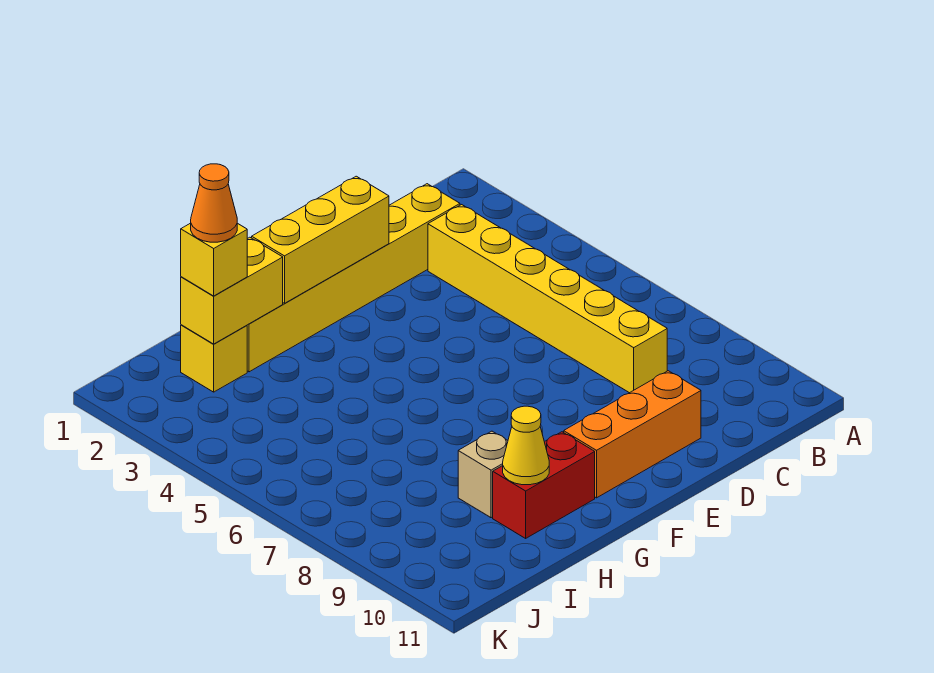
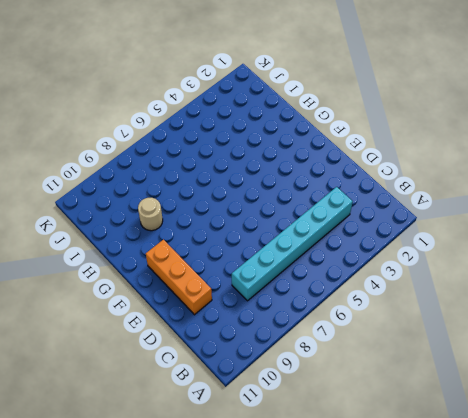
cyan 1x6 brick [232,187,353,301] -> yellow 1x6 brick [428,205,667,393]
tan 1x1 round brick [138,198,163,231] -> tan 1x1 brick [458,431,508,518]
none -> yellow 1x6 brick [247,184,460,372]
none -> red 1x2 brick [493,432,595,538]

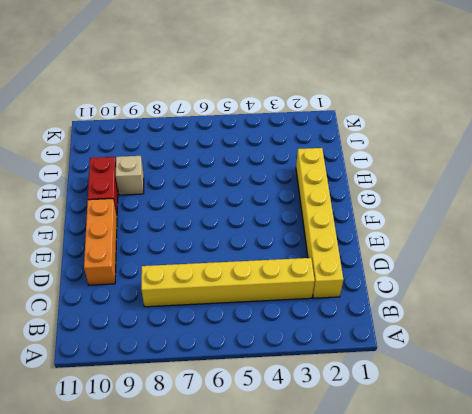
none -> yellow 1x1 brick [181,325,247,392]
none -> yellow 1x3 brick [252,176,389,303]

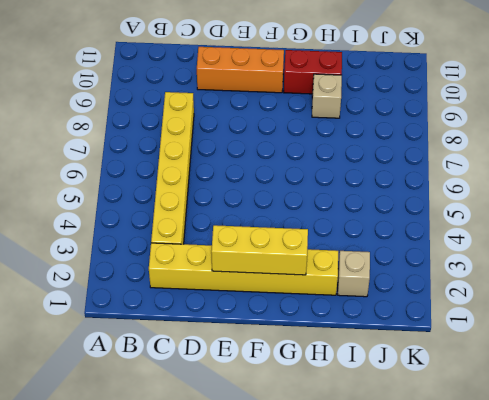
tan 1x1 brick [338,251,370,297] -> yellow 1x1 brick [181,325,247,392]
none -> yellow 1x2 brick [181,237,283,344]
none -> yellow 1x1 cone [503,406,549,485]

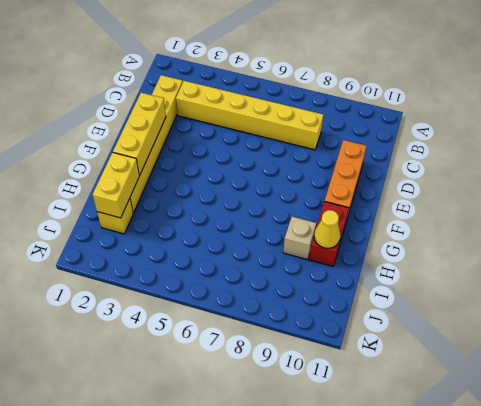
none -> yellow 1x1 brick [181,223,247,296]
none -> orange 1x1 cone [191,164,237,242]

